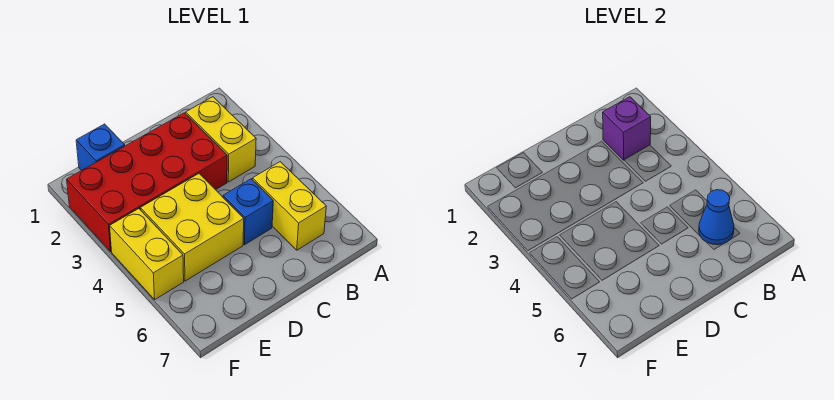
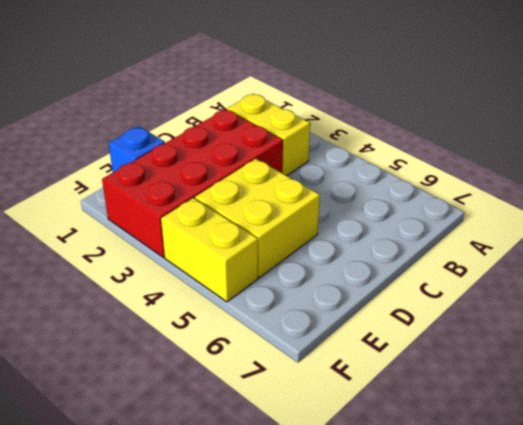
none -> yellow 1x2 brick [253,162,326,250]
none -> blue 1x1 brick [223,179,273,245]

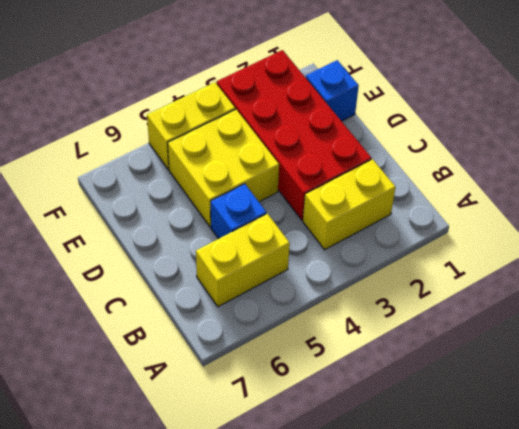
none -> purple 1x1 brick [603,97,651,160]
none -> blue 1x1 cone [699,190,734,245]

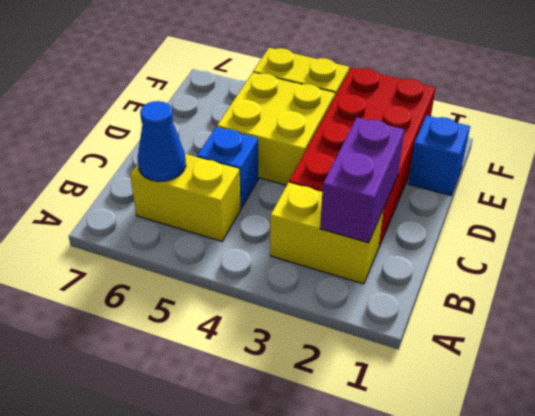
purple 1x2 brick [320,118,404,243] -> purple 1x1 brick [603,97,651,160]

